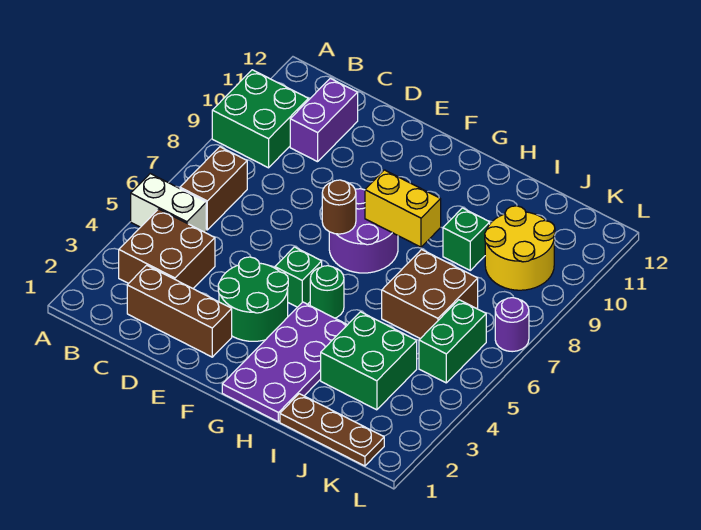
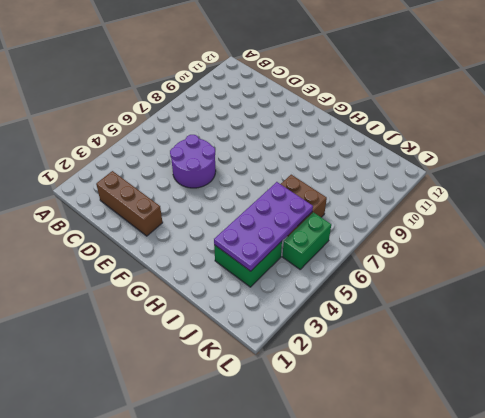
purple 2x2 round brick [170,135,216,188] -> purple 2x2 round brick moved to [329,189,398,273]
purple 2x4 plate [214,182,313,271] -> purple 2x4 plate moved to [222,302,347,422]
none -> white 1x2 brick [131,174,206,232]
none -> green 2x2 brick [212,70,308,168]
none -> brown 2x2 brick [119,209,215,288]

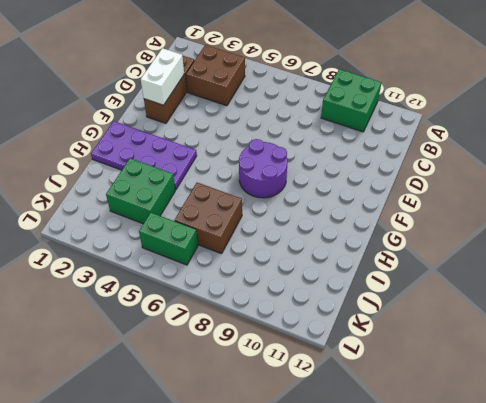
white 1x2 brick [141,48,184,105] -> white 1x2 brick moved to [131,174,206,232]
none -> brown 1x2 brick [180,147,247,230]
none -> purple 1x2 brick [290,78,358,162]
none -> green 2x2 round brick [218,257,288,341]

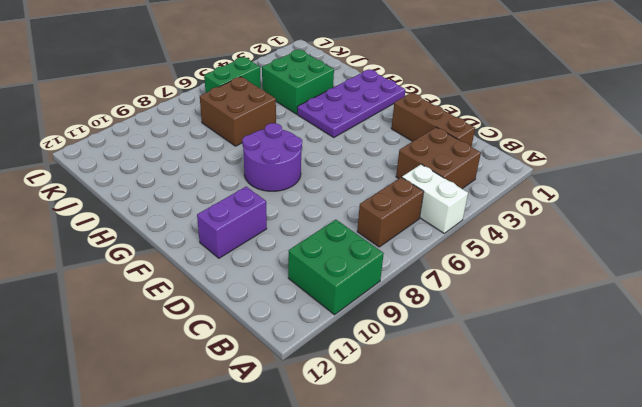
purple 1x2 brick [197,187,267,258] -> purple 1x2 brick moved to [290,78,358,162]
none -> green 2x2 round brick [218,257,288,341]
none -> green 1x1 brick [275,247,322,307]
none -> green 1x1 round brick [310,266,344,318]

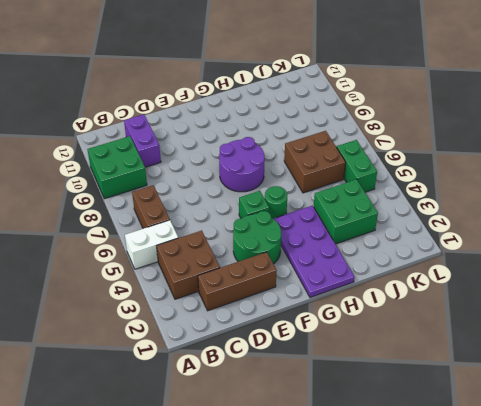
none -> brown 1x3 plate [280,394,384,466]
none -> green 1x1 brick [443,208,490,270]
none -> yellow 2x2 round brick [485,206,555,290]

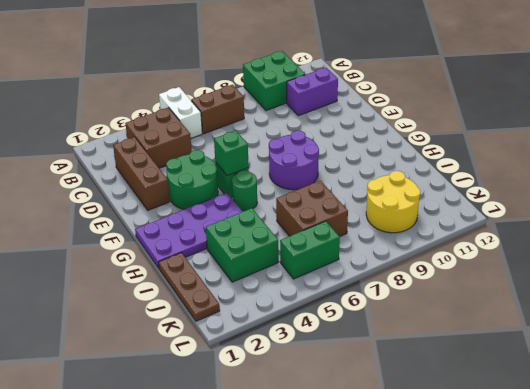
green 1x1 brick [214,130,249,176] -> green 1x1 brick moved to [443,208,490,270]
none -> purple 1x1 round brick [495,298,529,352]
none -> brown 1x1 round brick [322,180,356,234]
none -> yellow 1x2 brick [365,170,441,247]

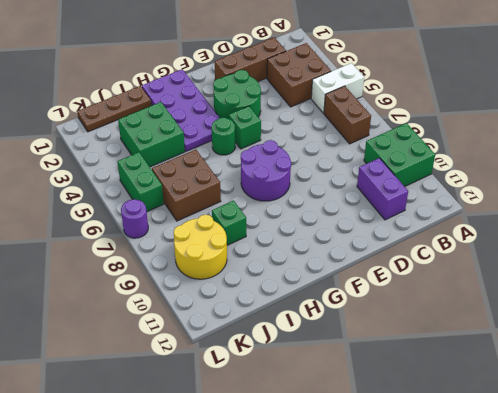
none -> brown 1x1 round brick [322,180,356,234]
none -> yellow 1x2 brick [365,170,441,247]

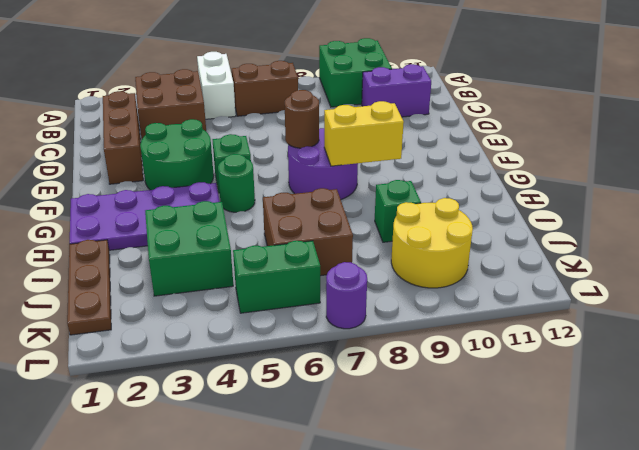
yellow 1x2 brick [324,101,404,166] -> yellow 1x2 brick turned to [365,170,441,247]

